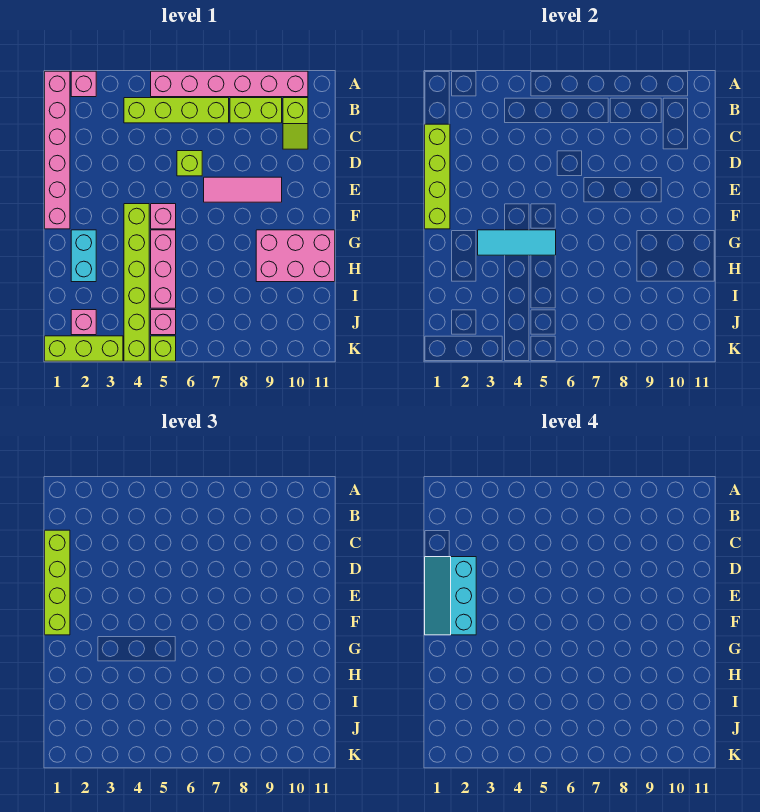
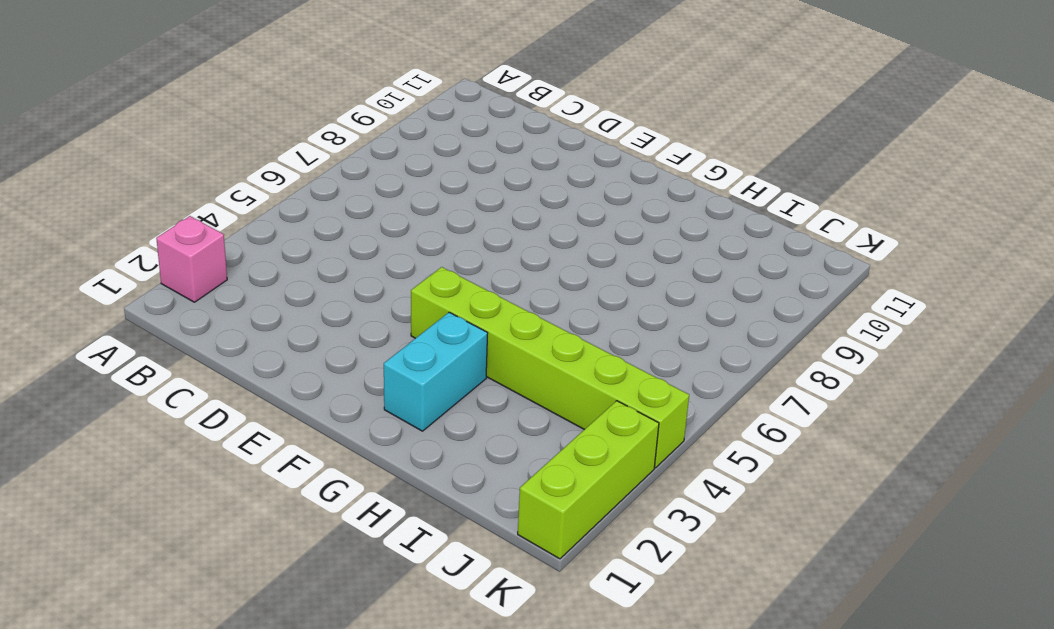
cyan 1x2 brick [384,312,488,431] -> cyan 1x2 brick turned to [71,230,96,282]
none -> pink 1x6 brick [45,71,70,229]
none -> pink 1x6 brick [151,71,308,97]
none -> lime 1x4 brick [124,98,229,123]

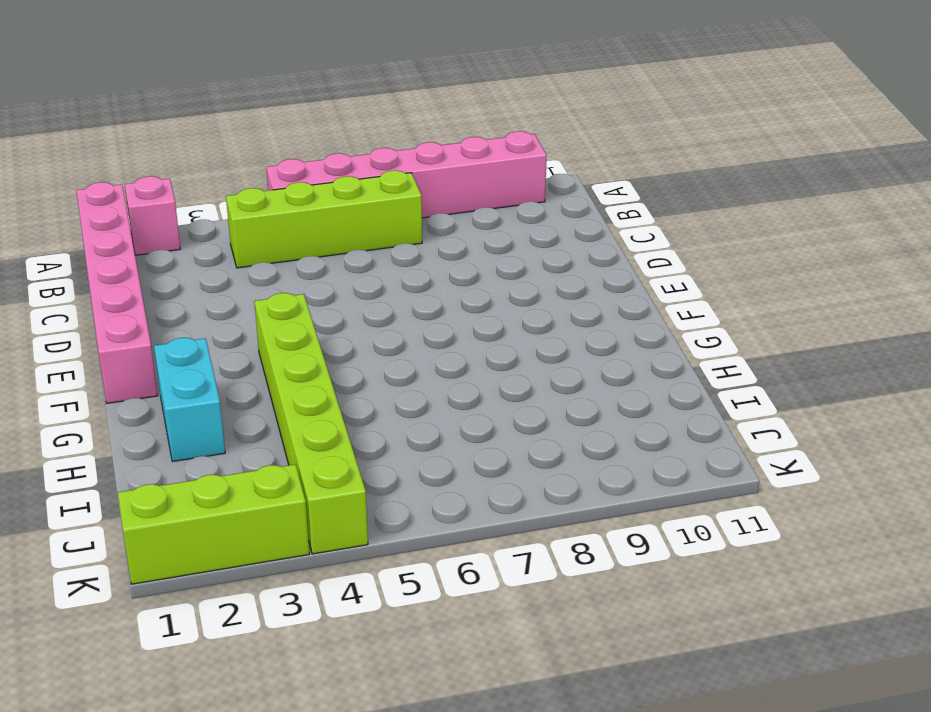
none -> lime 1x2 brick [230,98,282,123]
none -> lime 1x2 slope [283,98,308,149]
none -> lime 1x1 brick [177,151,202,176]

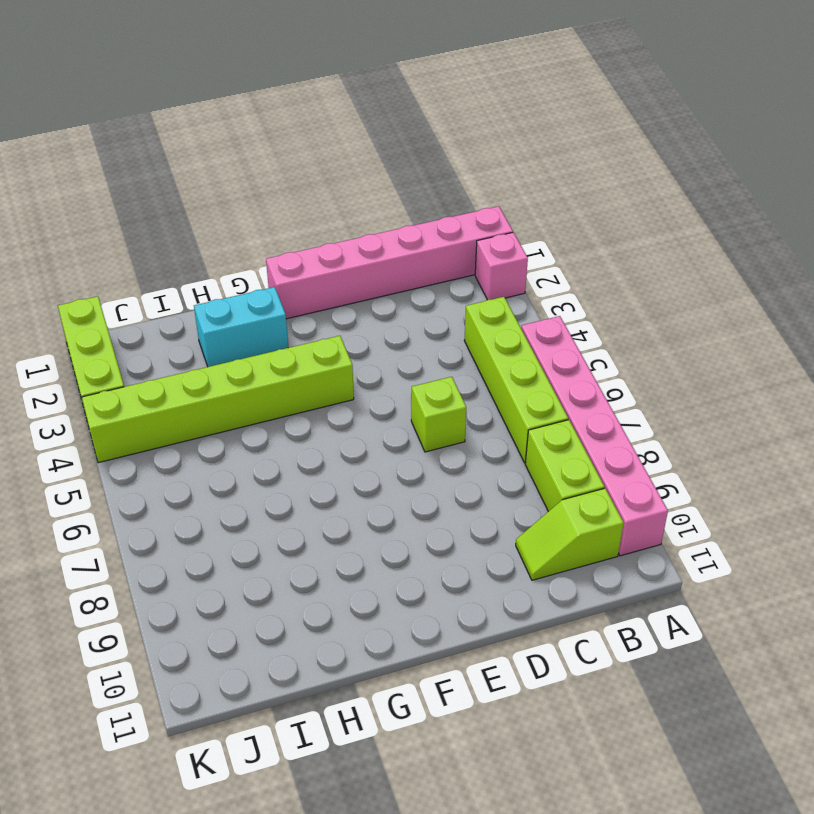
none -> pink 1x3 tile [204,177,282,202]
none -> pink 1x1 brick [151,204,176,229]
none -> pink 1x3 brick [151,230,176,308]

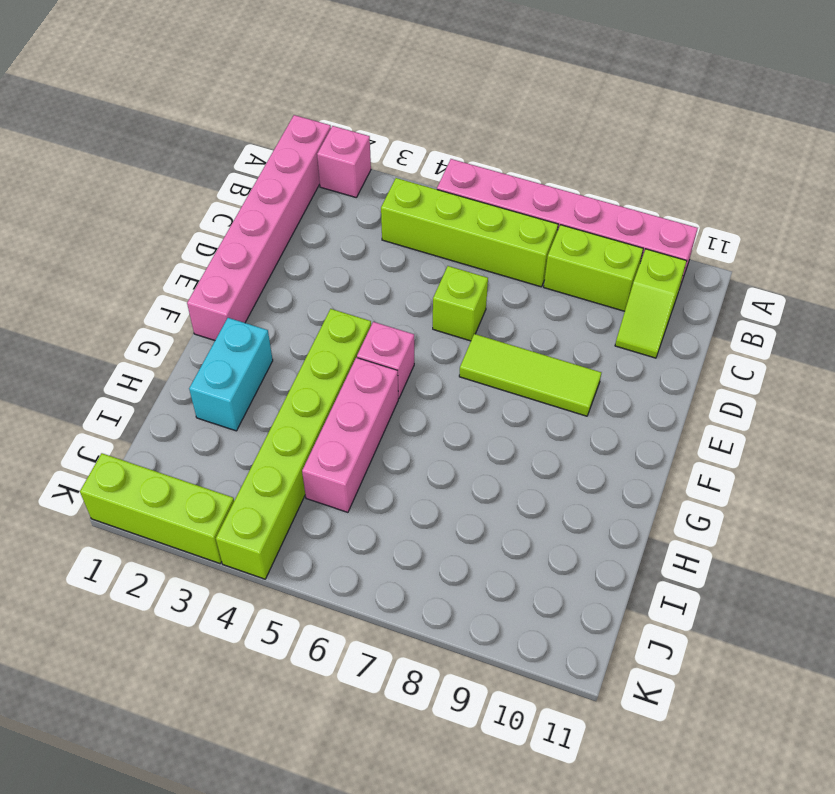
lime 1x3 tile [459,334,601,416] -> pink 1x3 tile [204,177,282,202]
none -> pink 2x3 brick [256,230,335,282]
none -> pink 1x1 brick [71,310,96,335]
none -> pink 1x1 brick [151,310,176,335]

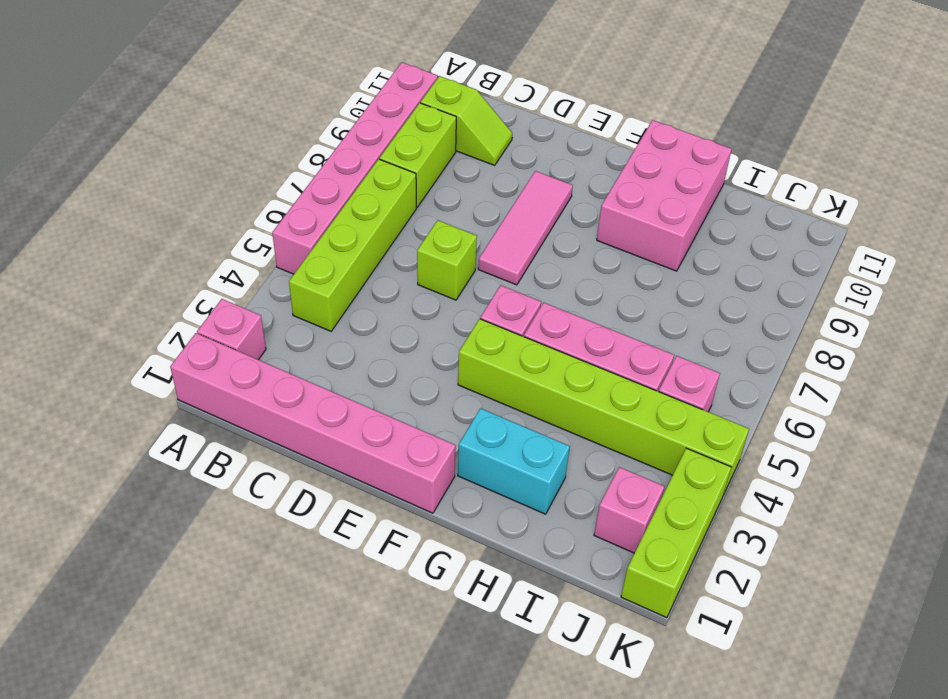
none -> lime 1x1 brick [151,336,176,361]
none -> lime 1x4 brick [425,124,450,229]
none -> cyan 1x3 tile [478,230,556,255]

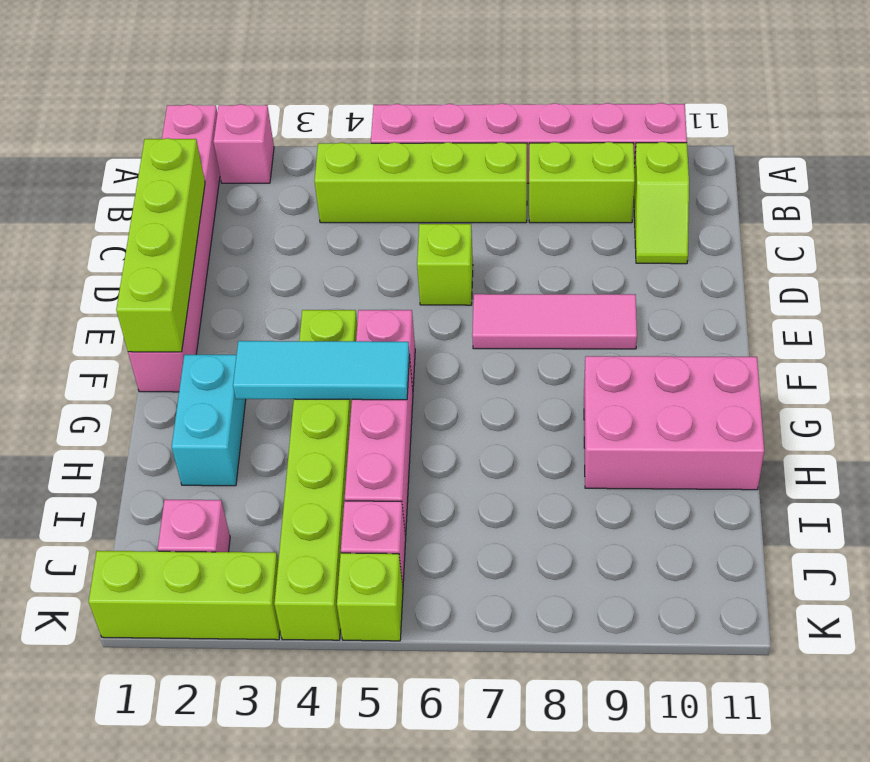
none -> lime 1x4 brick [45,530,70,635]
none -> cyan 2x3 slope [425,557,476,635]

